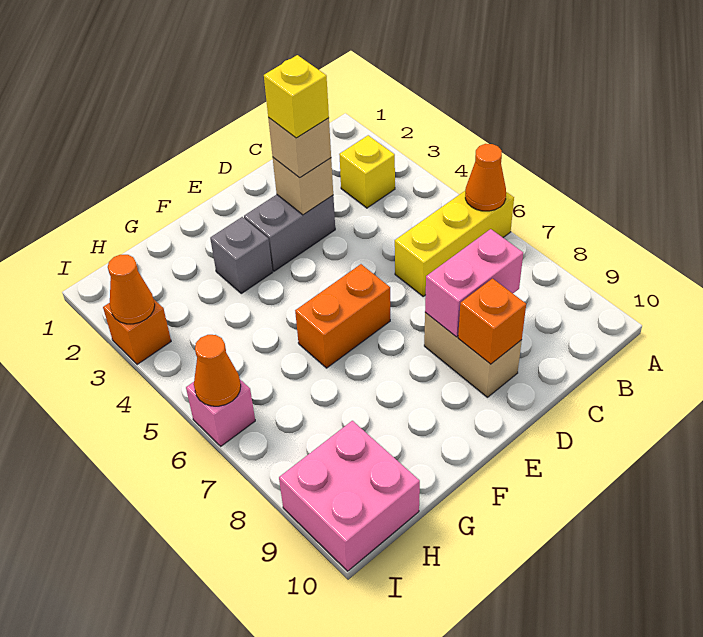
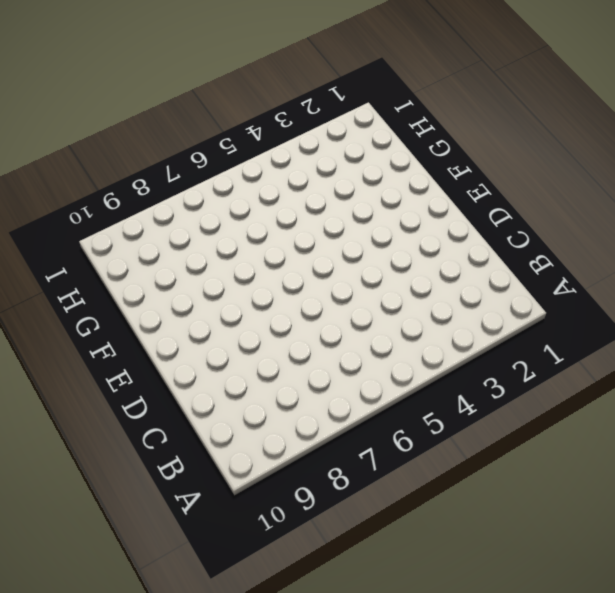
none -> yellow 1x3 brick [395,191,514,296]
none -> yellow 1x1 brick [339,135,395,208]
none -> grey 1x2 brick [244,195,335,271]

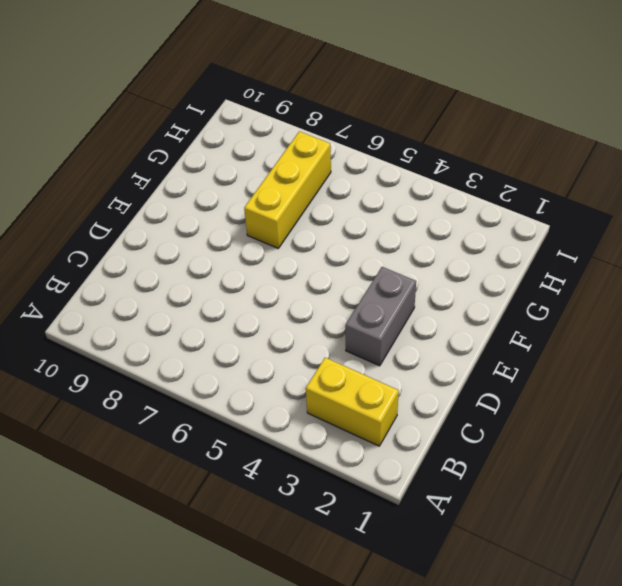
yellow 1x2 brick [306,358,399,446] -> yellow 1x1 brick [339,135,395,208]
yellow 1x3 brick [244,131,331,248] -> yellow 1x3 brick moved to [395,191,514,296]
none -> tan 1x2 brick [424,312,522,397]
none -> orange 1x2 brick [295,264,390,368]
none -> grey 1x1 brick [210,217,272,293]

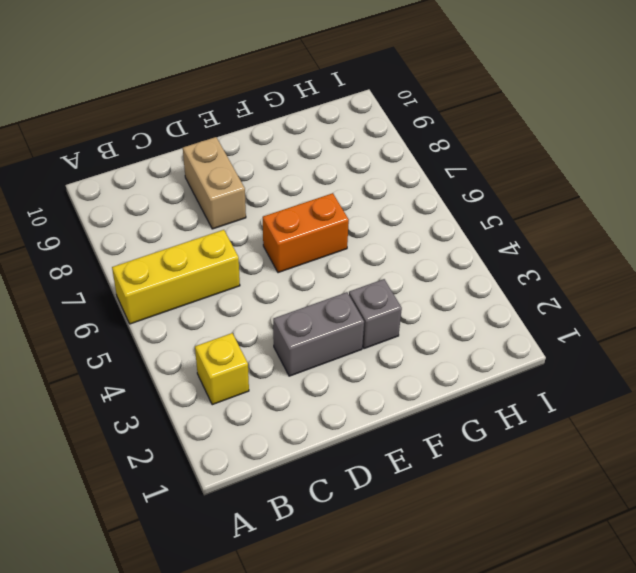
none -> pink 2x2 brick [279,421,420,571]
none -> orange 1x1 brick [103,299,171,365]
none -> pink 1x1 brick [186,380,255,446]

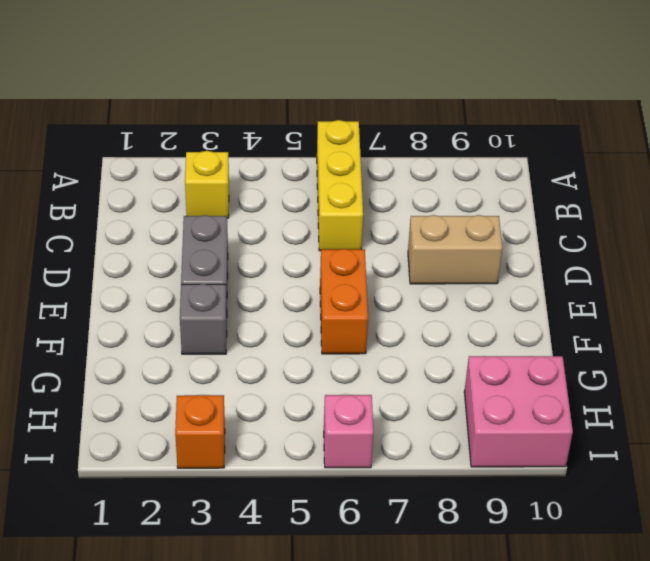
none -> orange 1x1 cone [465,144,506,211]
none -> pink 1x2 brick [425,229,523,337]
none -> tan 1x1 brick [273,158,333,215]

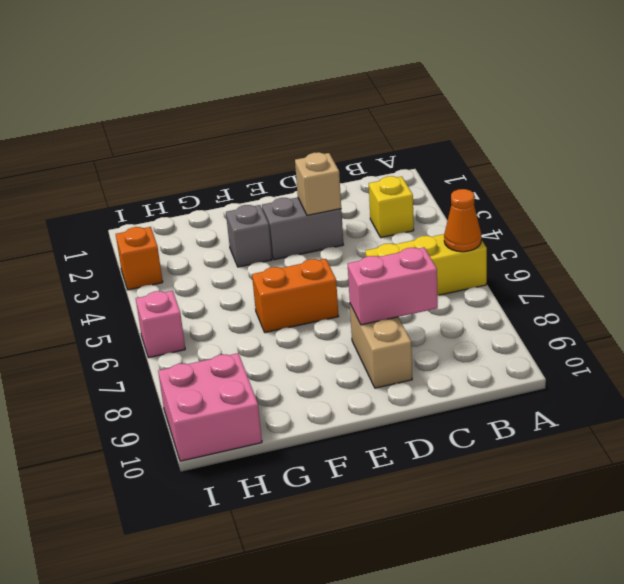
none -> orange 1x1 brick [458,279,526,364]
none -> orange 1x1 cone [108,255,155,324]
none -> orange 1x1 cone [194,335,241,406]

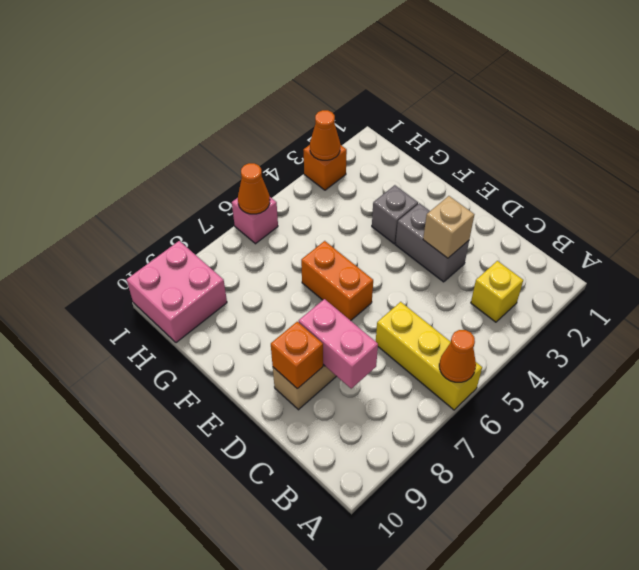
none -> tan 1x1 brick [268,118,331,178]
none -> yellow 1x1 brick [264,55,329,138]

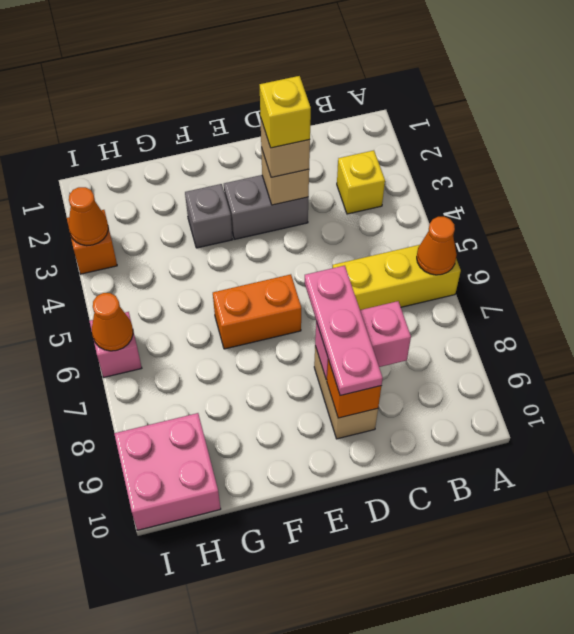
pink 1x3 plate [305,266,383,396] -> none

